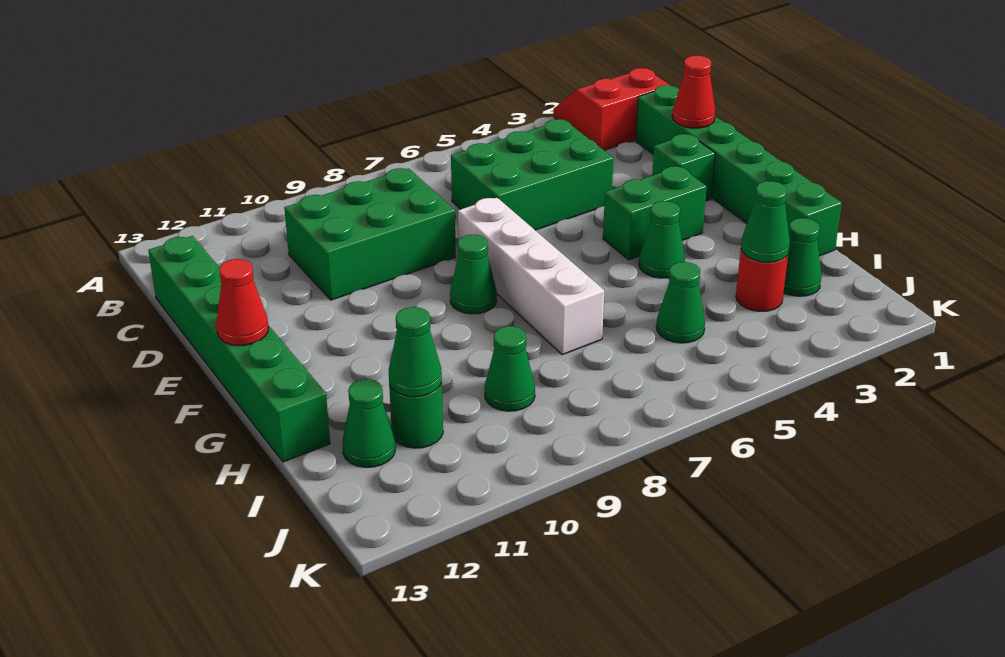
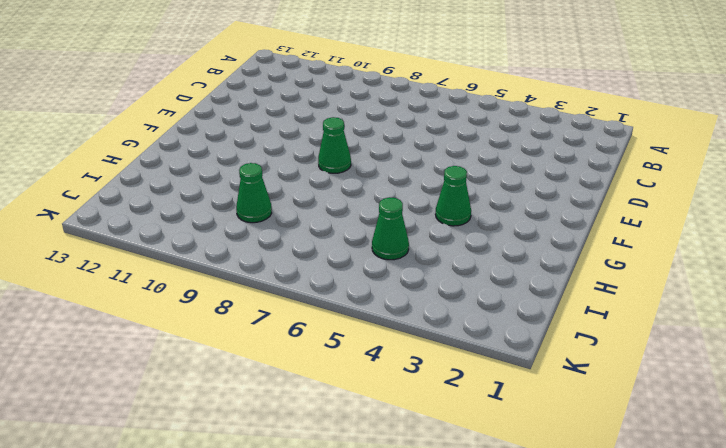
none -> red 2x2 slope [553,68,670,150]
none -> green 1x6 brick [636,85,842,256]
none -> green 2x3 brick [451,119,614,230]

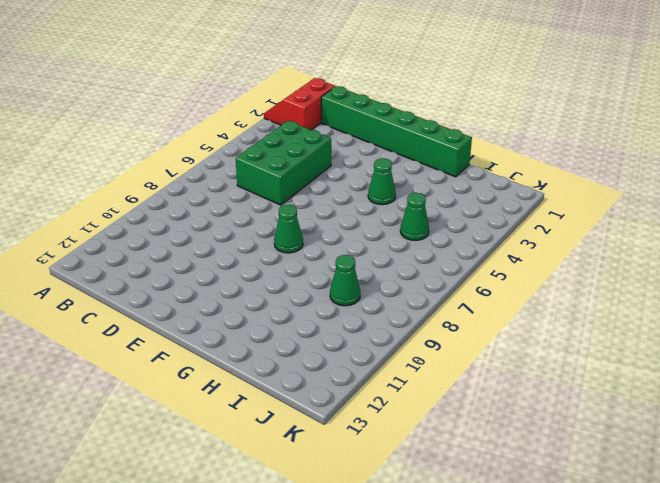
none -> green 2x3 brick [284,168,456,300]
none -> green 1x6 brick [148,236,330,462]
none -> green 1x1 brick [652,134,715,201]

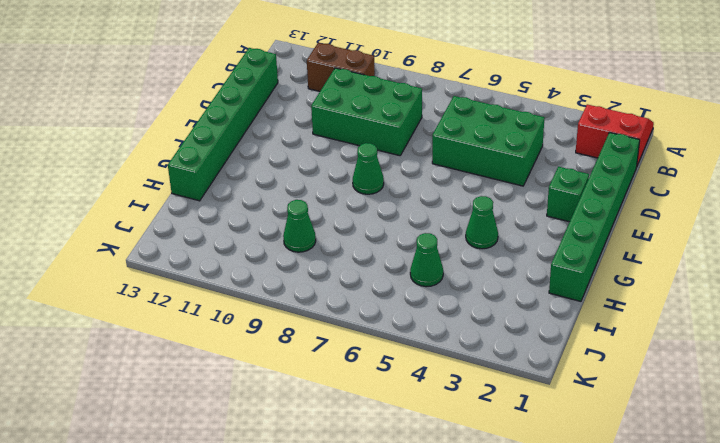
brown 1x2 brick [307,43,375,91] -> none
none -> white 1x4 brick [458,198,604,355]
none -> green 1x2 brick [603,166,707,260]
none -> green 1x1 cone [784,218,822,296]

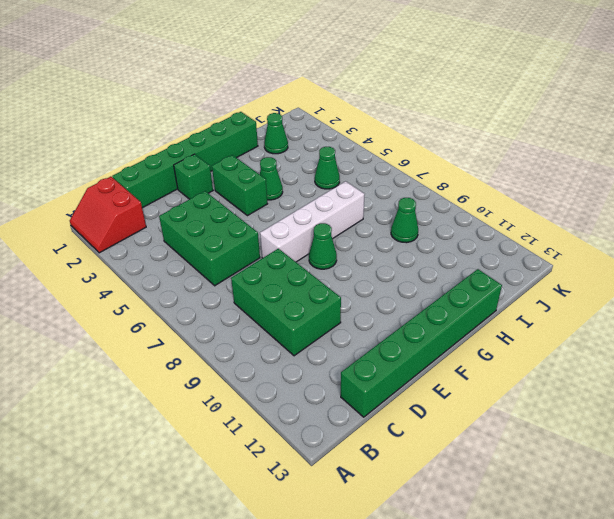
none -> red 1x1 round brick [736,250,788,311]
none -> green 1x1 round brick [389,383,443,448]
none -> green 1x1 cone [343,379,395,467]

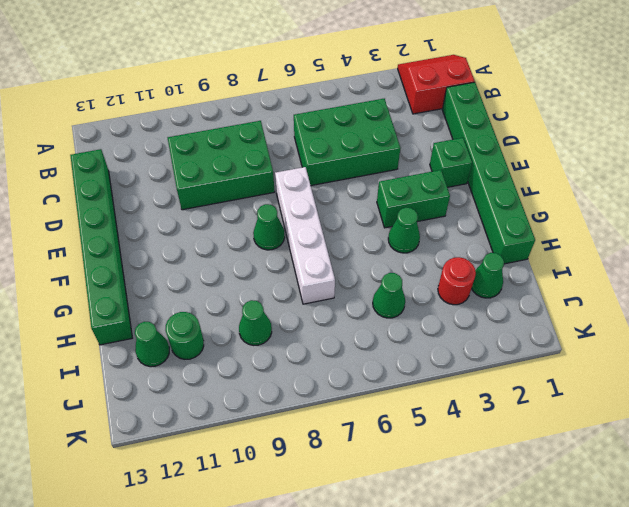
none -> red 1x1 cone [672,56,715,128]
none -> red 1x1 cone [216,259,268,345]
none -> green 1x1 cone [741,181,790,262]

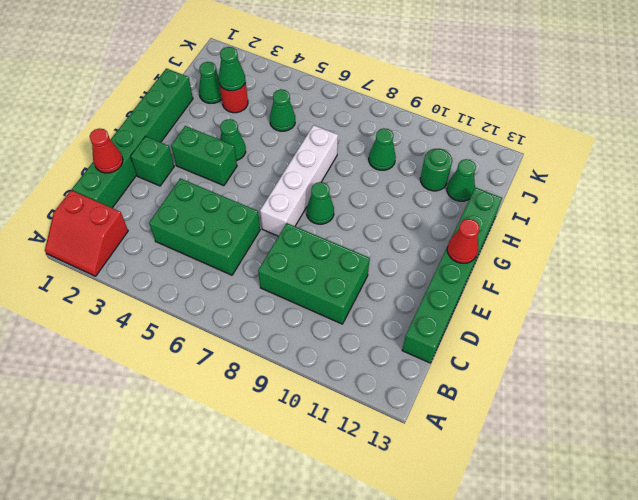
none -> green 1x1 cone [389,307,442,397]

